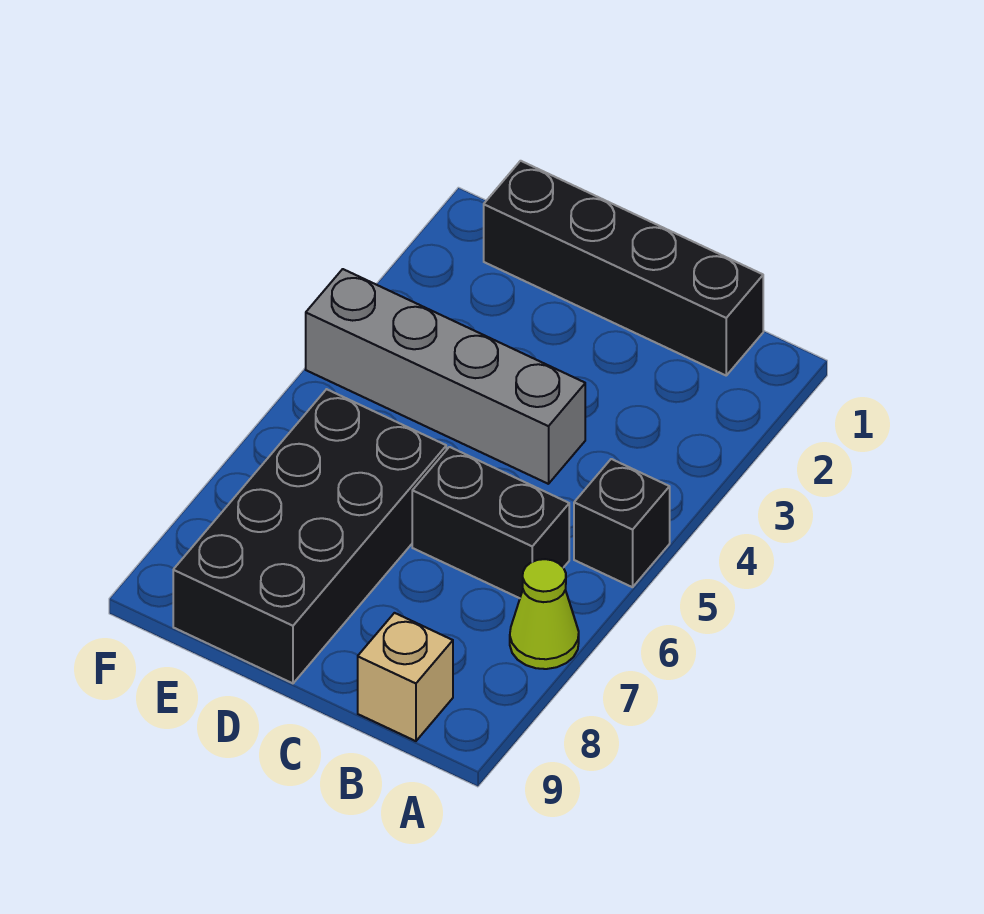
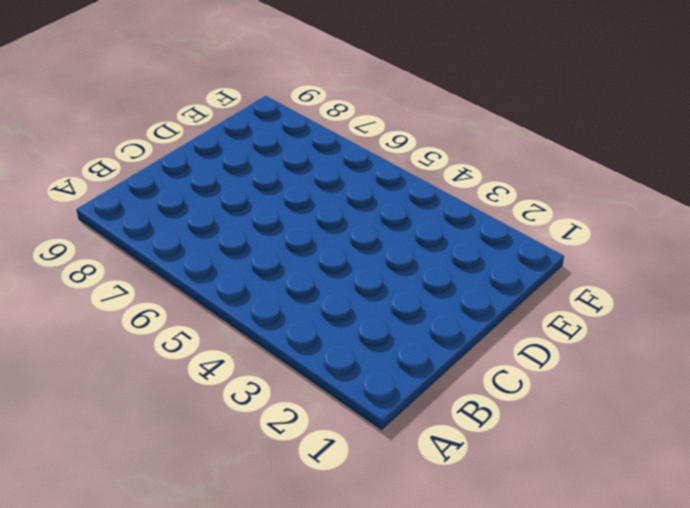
none -> black 1x1 brick [574,459,670,587]
none -> lime 1x1 cone [510,559,579,669]

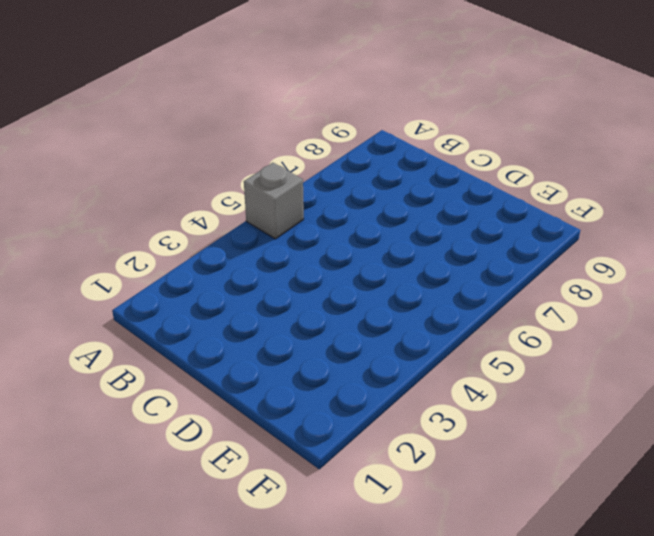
grey 1x1 brick [244,163,304,239] -> black 1x1 brick [574,459,670,587]
none -> lime 1x1 cone [510,559,579,669]
none -> black 1x4 brick [484,161,763,375]

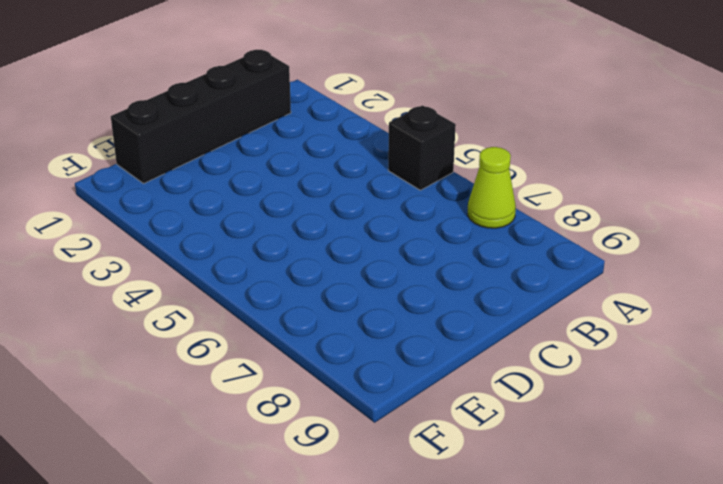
none -> black 1x2 brick [412,447,569,598]
none -> tan 1x1 brick [358,613,453,741]

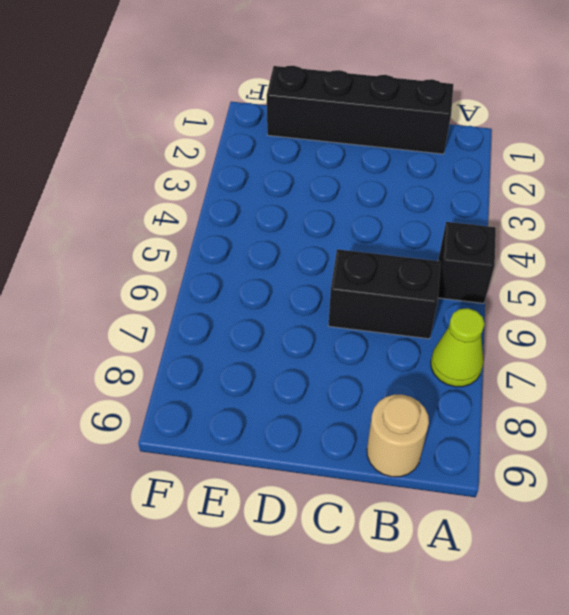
tan 1x1 round brick [367,395,429,477] -> tan 1x1 brick [358,613,453,741]
none -> grey 1x4 brick [306,269,585,484]
none -> black 2x4 brick [173,389,446,683]

